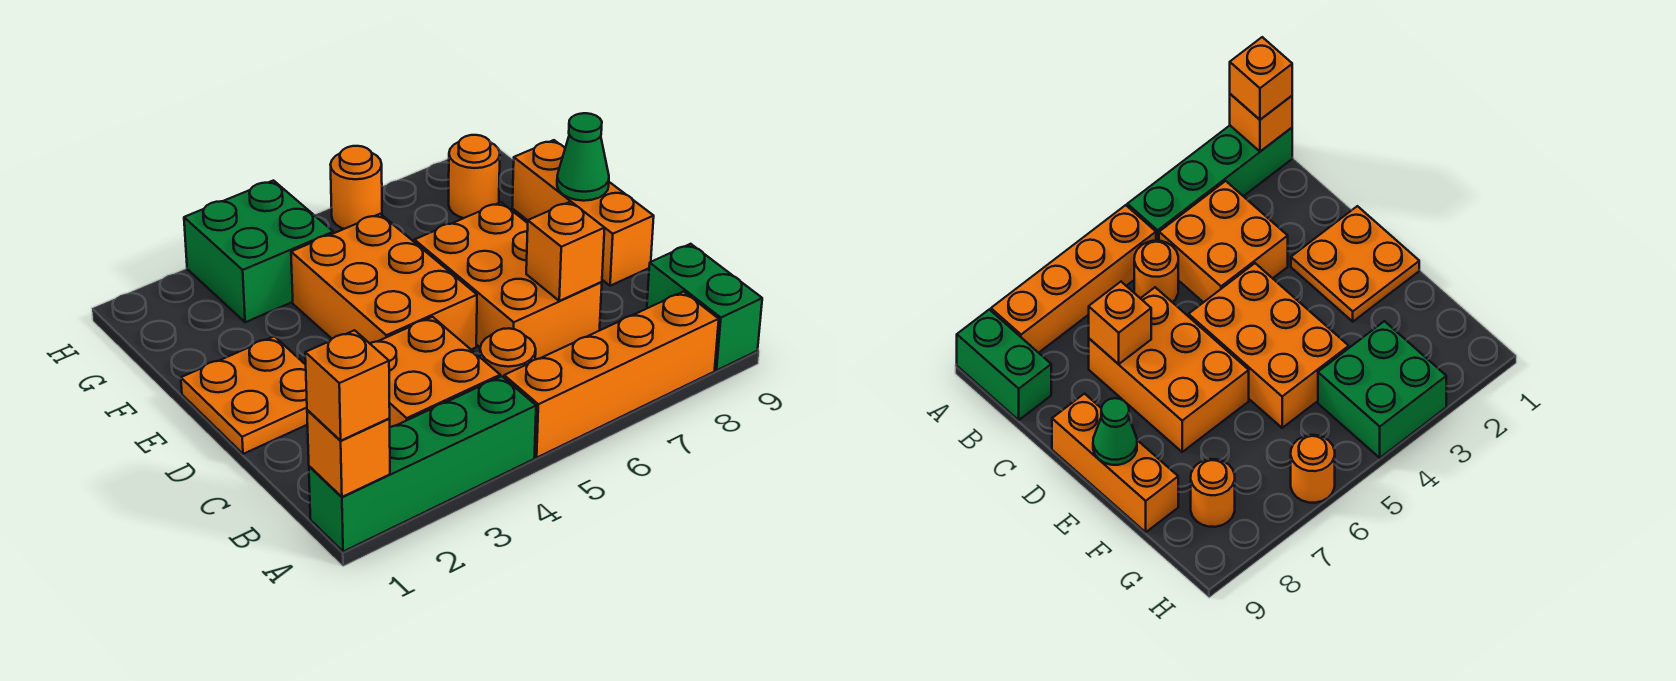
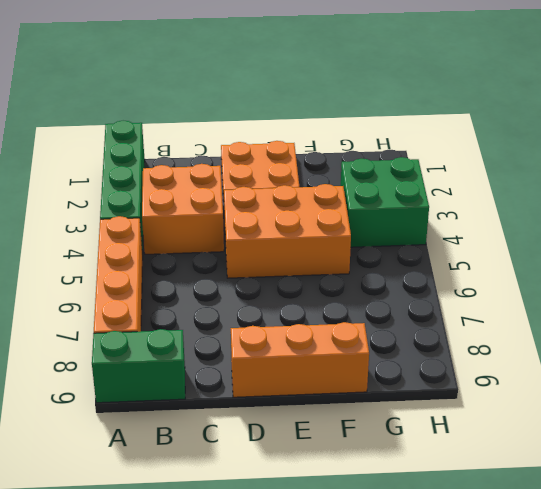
none -> orange 1x1 round brick [480,328,536,377]
none -> orange 2x3 brick [414,202,602,359]
none -> orange 1x1 round brick [449,135,500,218]

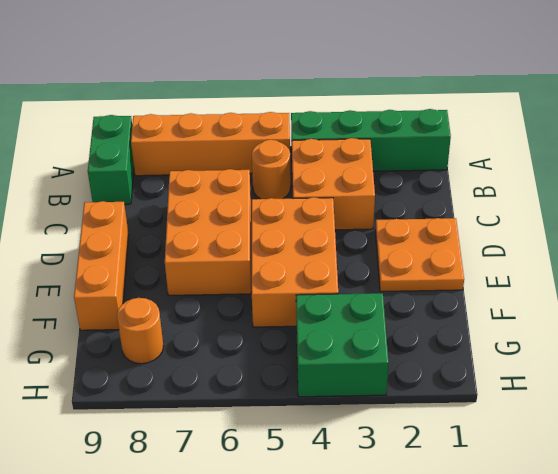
none -> orange 1x1 round brick [330,146,382,229]
none -> orange 1x1 brick [307,410,390,497]
none -> orange 1x1 brick [526,202,605,301]

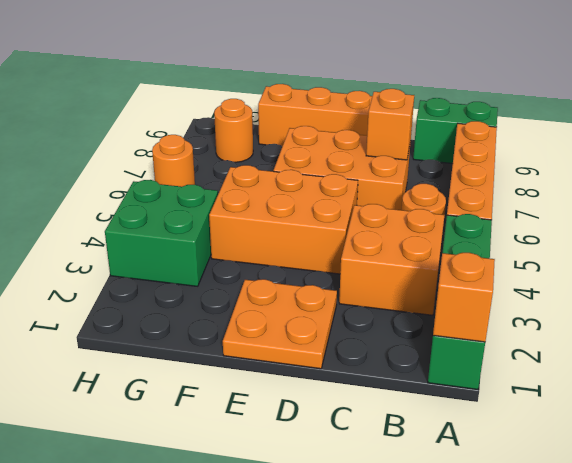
none -> green 1x1 cone [557,113,609,201]
none -> orange 1x1 brick [305,330,390,440]

